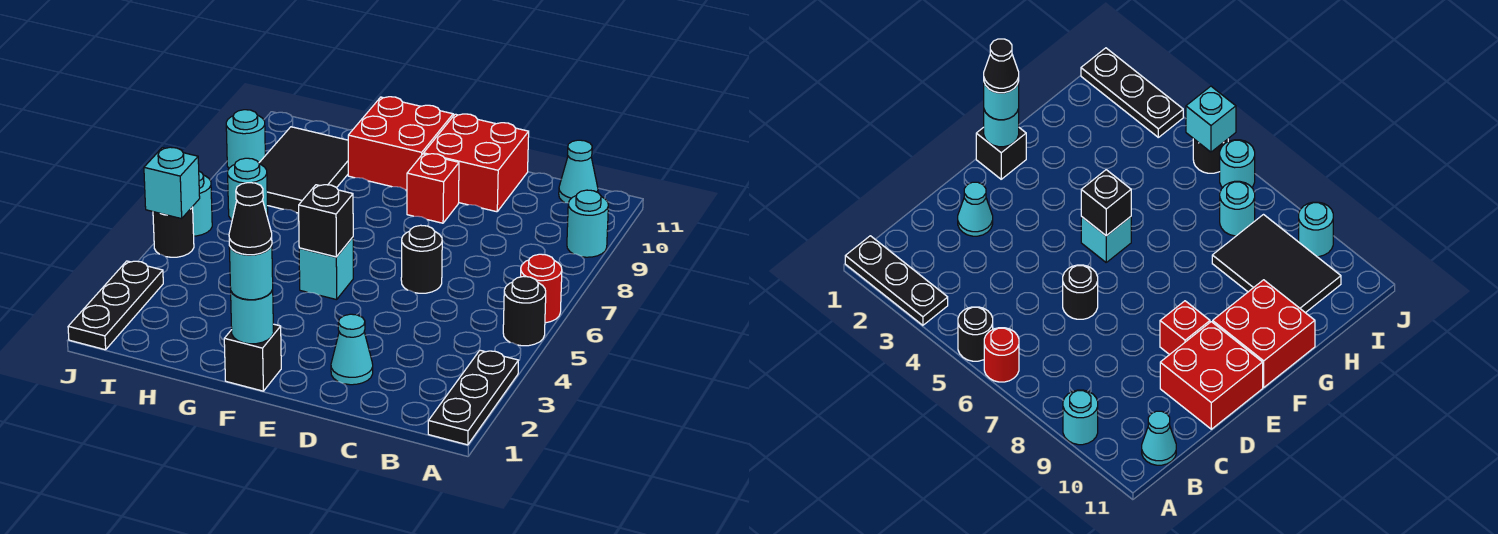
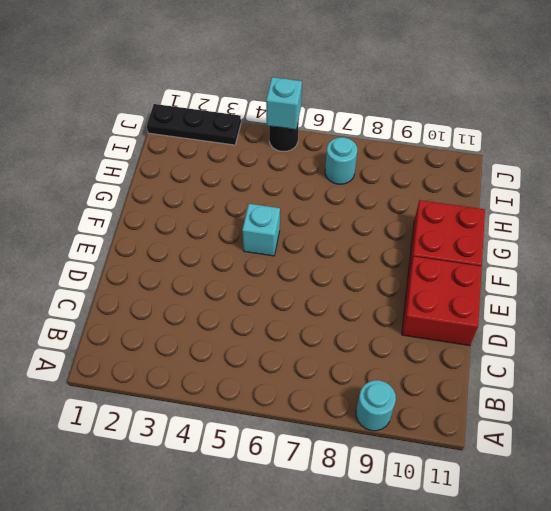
none -> black 1x3 plate [428,350,519,445]
none -> black 1x1 round brick [503,276,546,346]
none -> red 1x1 round brick [521,254,562,323]

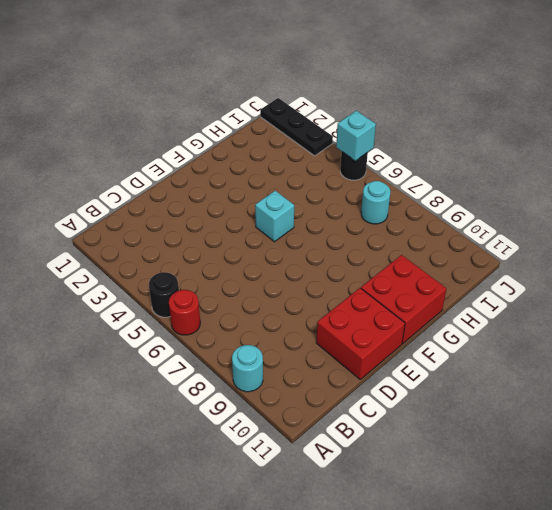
none -> black 1x3 plate [428,350,519,445]
none -> cyan 1x1 cone [559,140,598,203]
none -> cyan 1x1 cone [331,314,373,385]

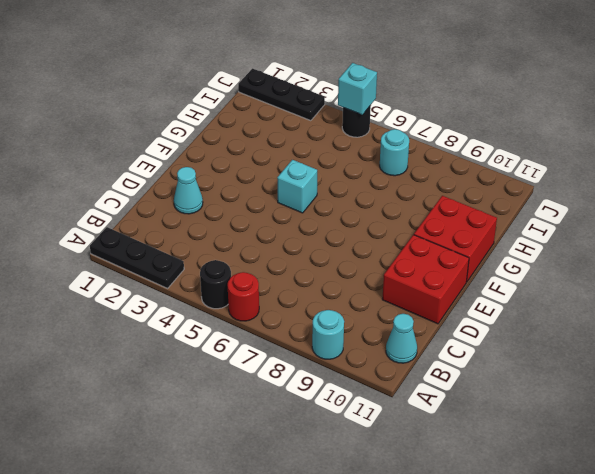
none -> black 1x1 round brick [401,225,442,293]
none -> red 1x1 brick [407,154,459,223]
none -> black 1x1 brick [224,324,281,391]

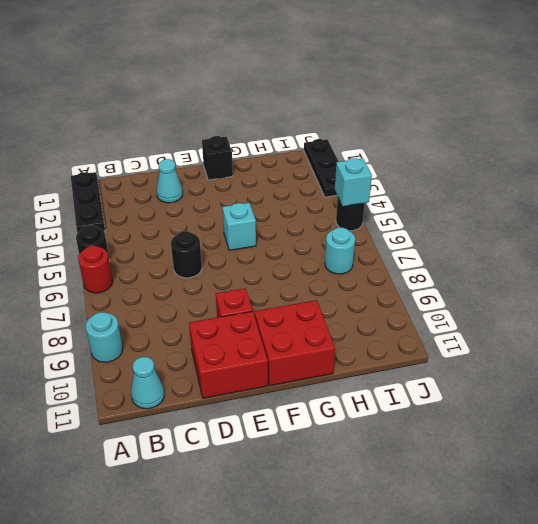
none -> black 2x3 tile [259,127,348,213]
none -> cyan 1x1 round brick [193,171,212,236]
none -> cyan 1x1 round brick [226,110,265,168]

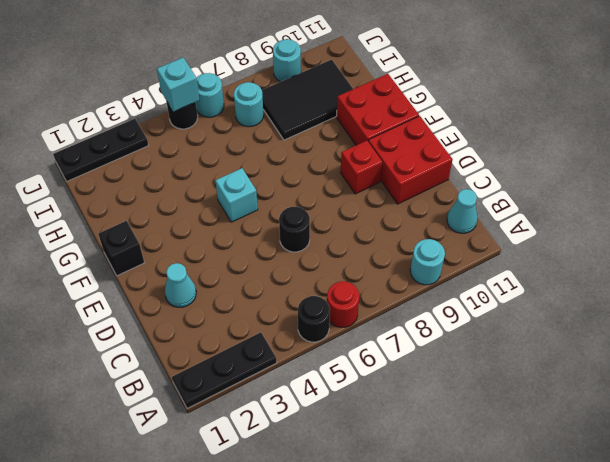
none -> cyan 1x1 round brick [231,290,274,344]
none -> black 1x1 brick [299,185,353,257]
none -> cyan 1x1 round brick [229,245,273,300]

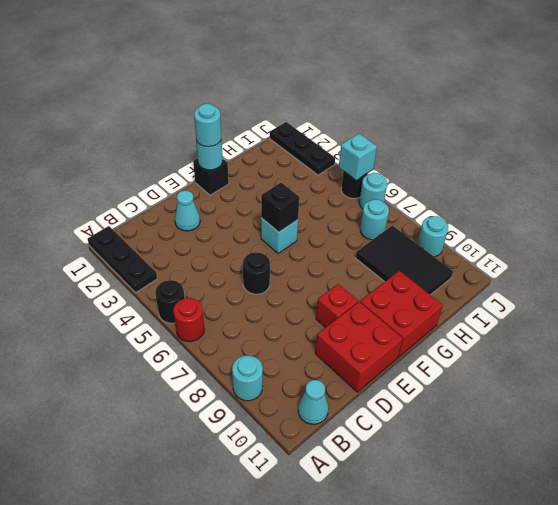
none -> black 1x1 cone [229,183,272,255]

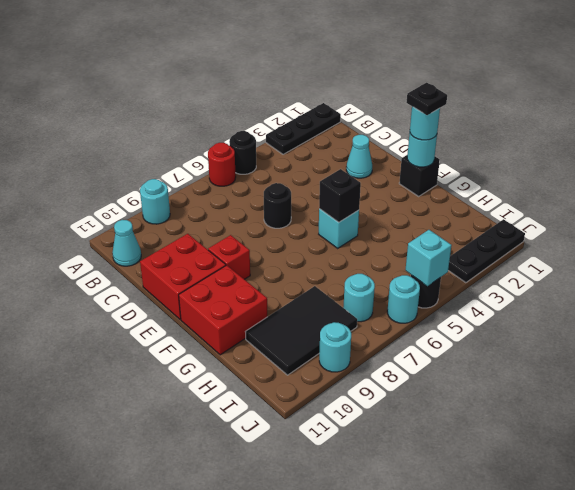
black 1x1 plate [407,83,447,115] -> black 1x1 cone [229,183,272,255]

